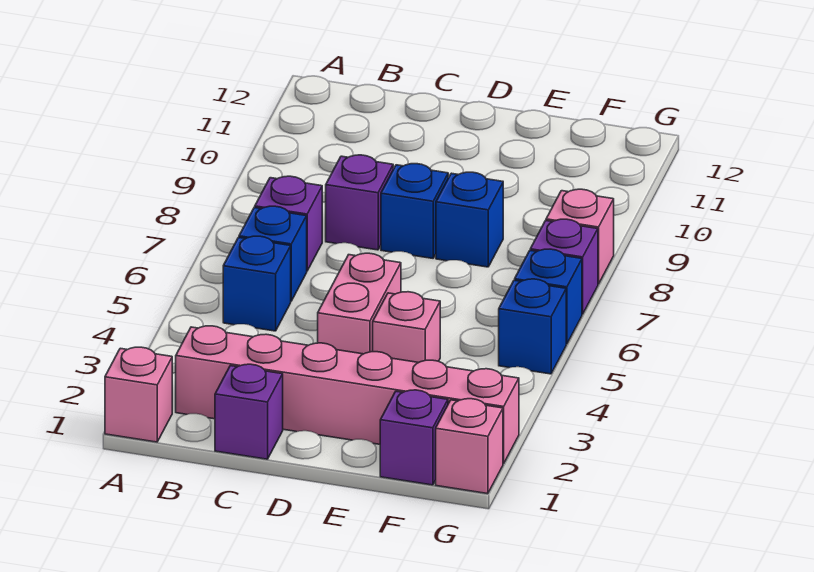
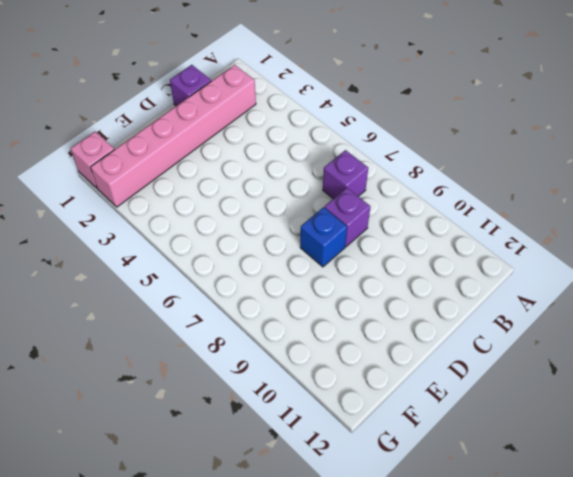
none -> pink 1x1 brick [105,347,172,442]
none -> blue 1x1 brick [223,236,291,331]
none -> blue 1x1 brick [239,206,307,301]

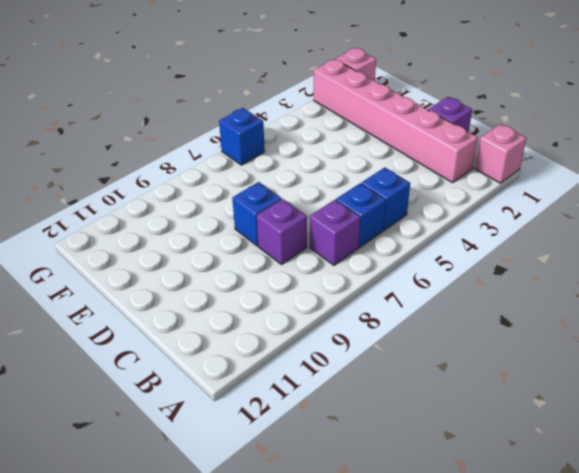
none -> pink 1x2 brick [318,253,401,354]
none -> pink 1x1 brick [373,292,440,363]
none -> blue 1x1 brick [436,172,503,267]

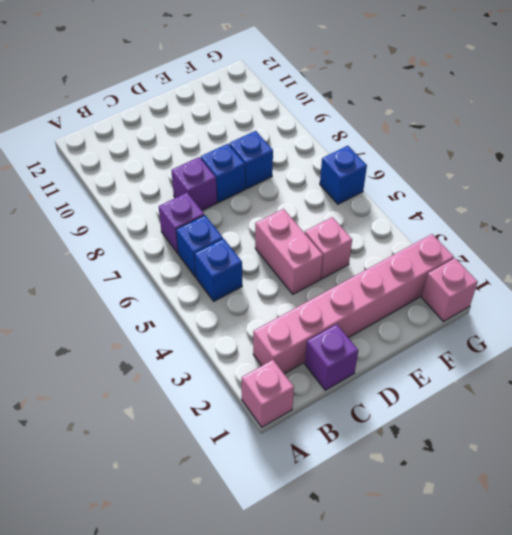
none -> purple 1x1 brick [380,390,448,485]
none -> blue 1x1 brick [499,279,566,374]
none -> purple 1x1 brick [530,219,598,314]

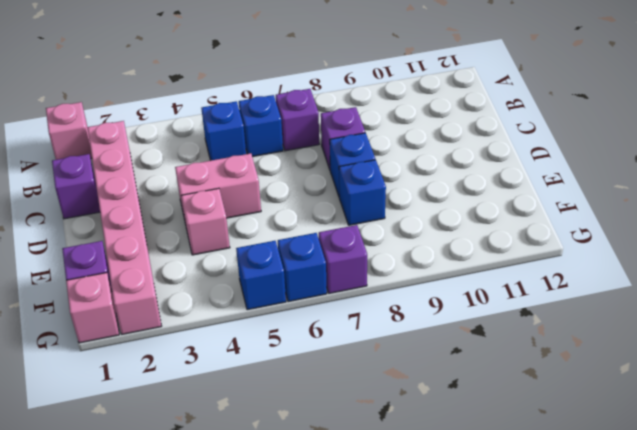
none -> pink 1x1 brick [546,189,614,284]

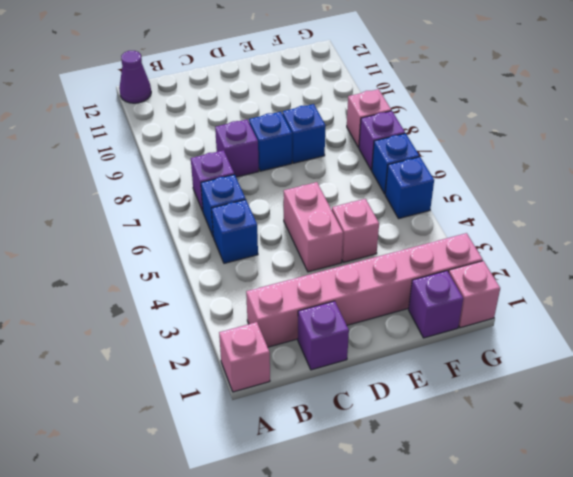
purple 1x1 cone [119,51,151,103] -> none

